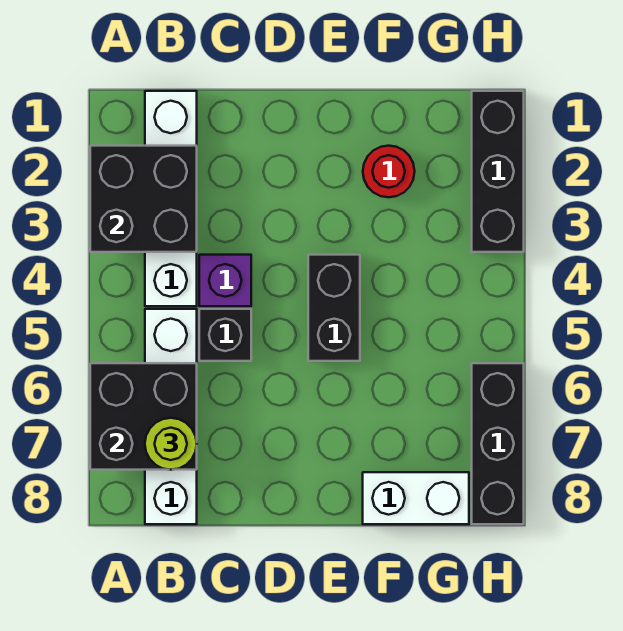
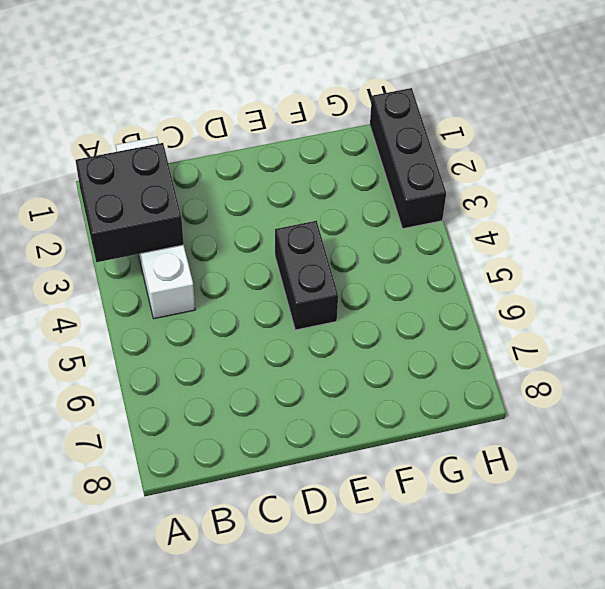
none -> white 1x4 brick [145,309,197,524]
none -> purple 1x1 brick [199,255,251,306]
none -> black 1x1 brick [199,309,251,361]

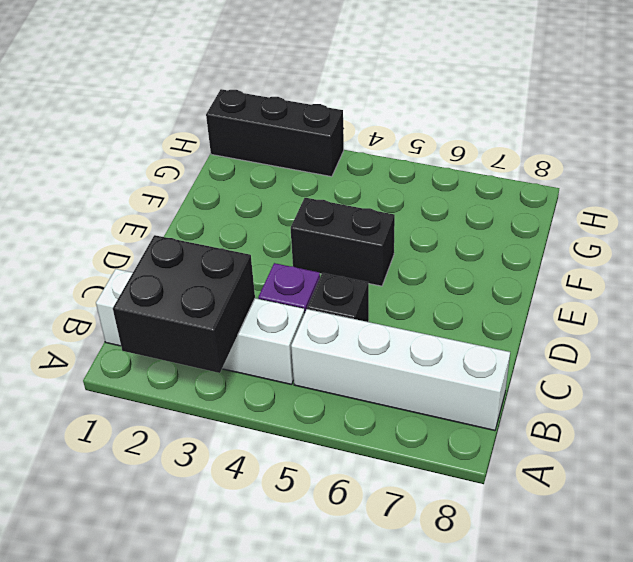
none -> red 1x1 round brick [363,146,415,197]
none -> white 1x2 brick [363,472,469,524]
none -> black 1x3 brick [472,363,524,524]

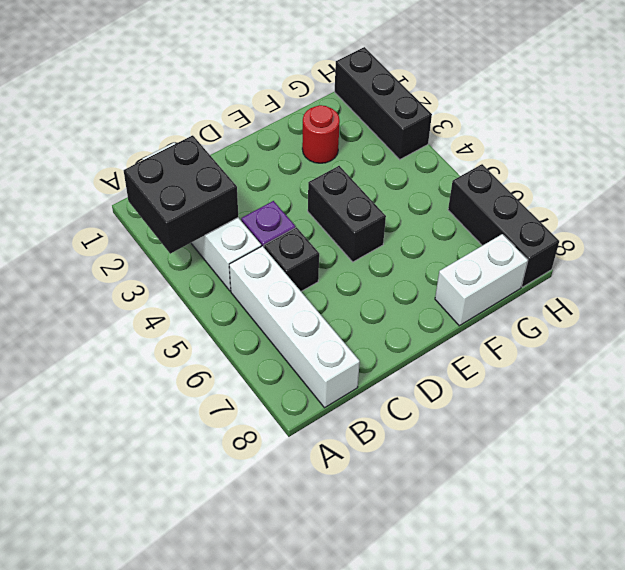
none -> black 2x2 brick [90,363,197,470]
none -> lime 1x1 round brick [145,418,197,470]

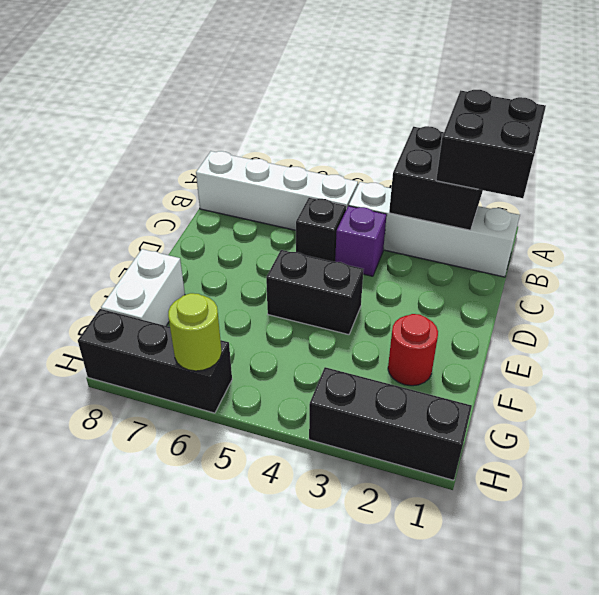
black 2x2 brick [436,90,546,198] -> black 2x2 brick moved to [90,363,197,470]
lime 1x1 round brick [168,293,222,371] -> lime 1x1 round brick moved to [145,418,197,470]

